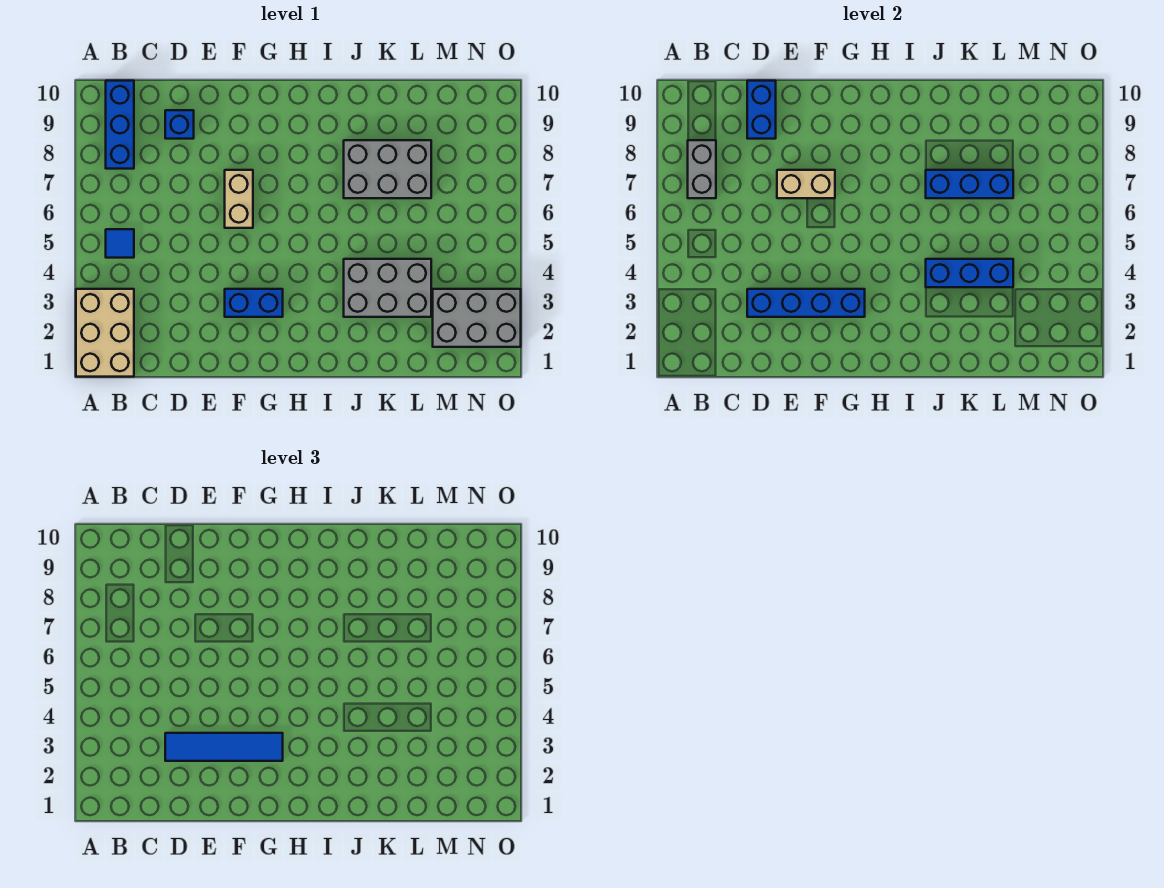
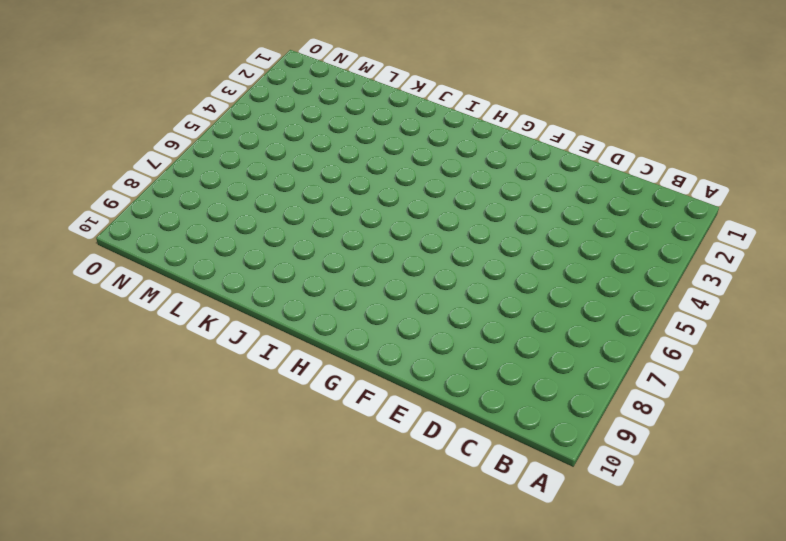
none -> tan 2x3 brick [76,289,134,377]
none -> blue 1x1 tile [106,229,134,258]
none -> blue 1x3 brick [106,81,134,169]

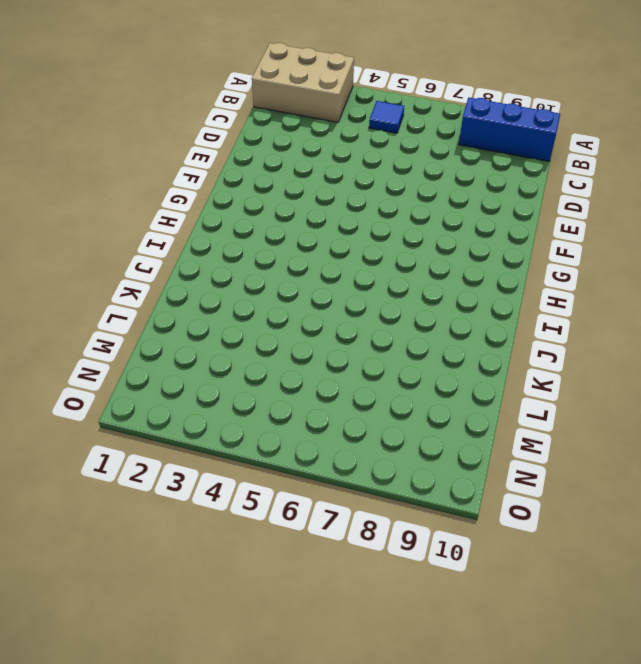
none -> blue 1x1 brick [165,110,194,139]
none -> blue 1x2 brick [225,289,283,317]
none -> tan 1x2 brick [225,170,253,228]

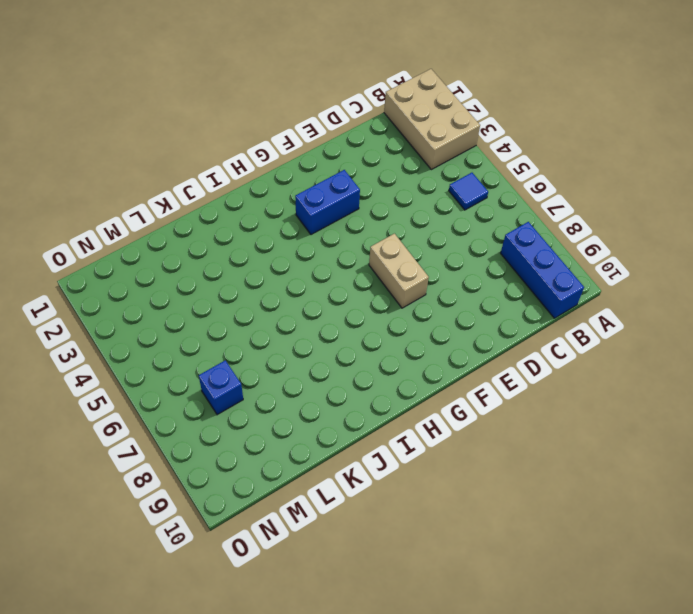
blue 1x1 brick [199,360,243,415] -> blue 1x1 brick moved to [165,110,194,139]
none -> grey 2x3 brick [344,259,431,317]
none -> grey 2x3 brick [344,140,431,198]
none -> grey 2x3 brick [433,289,521,347]

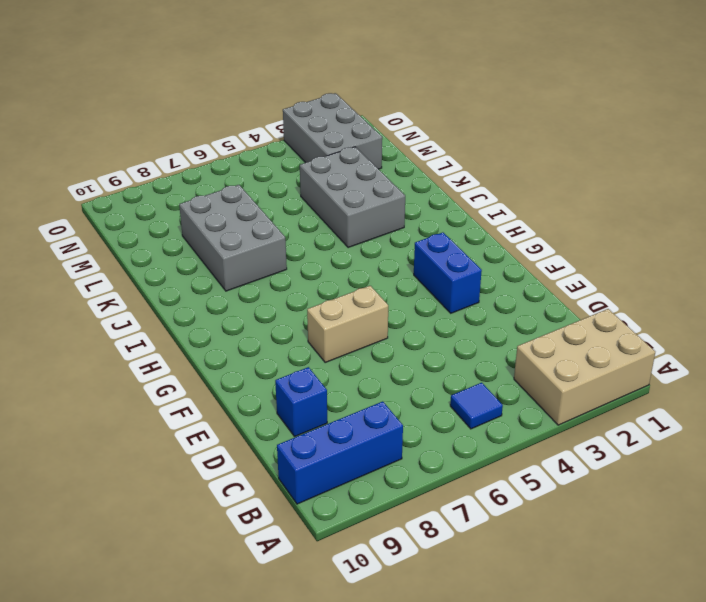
none -> grey 1x2 brick [688,140,716,198]
none -> blue 1x4 brick [747,289,865,317]
none -> blue 1x2 brick [747,81,776,139]

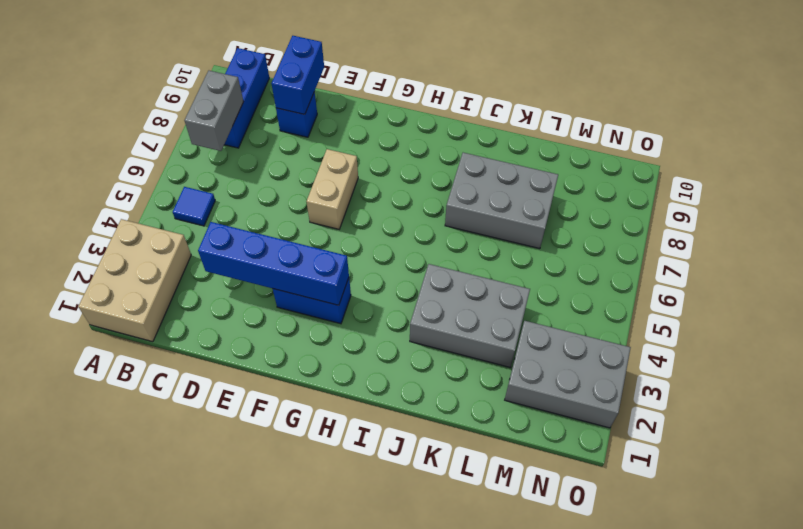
none -> tan 1x2 brick [777,170,835,198]
none -> blue 1x3 brick [926,259,1013,287]
none -> blue 1x3 brick [926,170,1013,198]

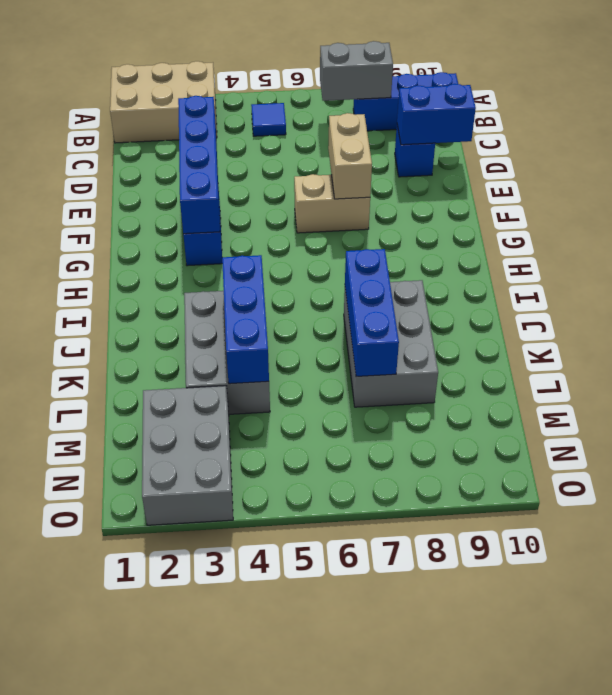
none -> blue 1x4 tile [165,733,283,761]

